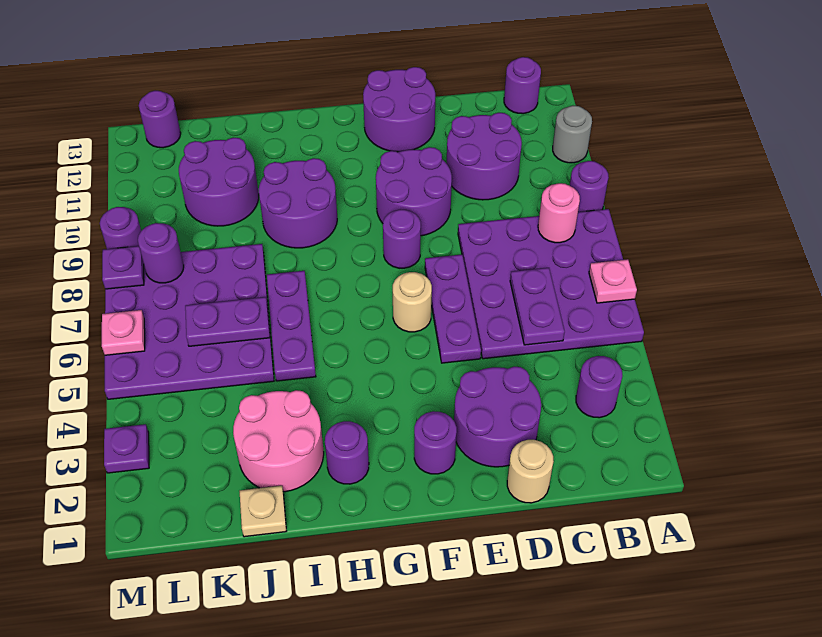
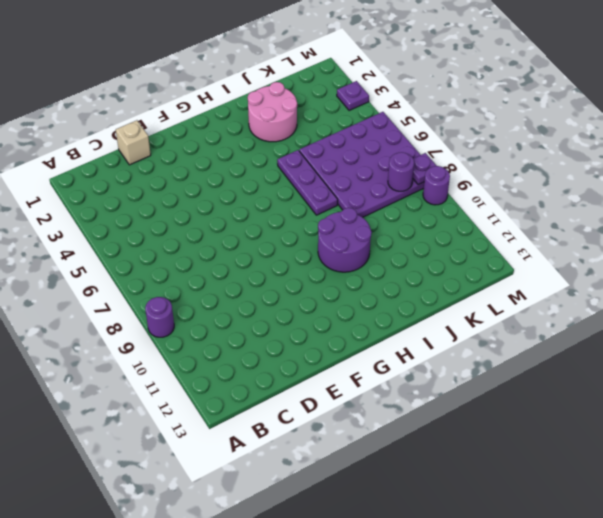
tan 1x1 brick [116,120,151,165] -> tan 1x1 round brick [507,440,554,503]
none -> purple 4x4 plate [458,209,644,359]
none -> grey 1x1 round brick [553,106,592,163]
none -> purple 1x1 round brick [576,356,622,418]
none -> purple 1x1 round brick [504,57,541,114]

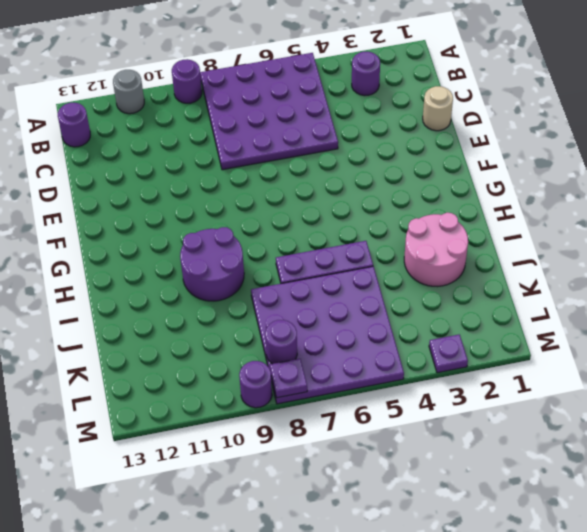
none -> purple 2x2 round brick [446,113,522,200]
none -> purple 2x2 round brick [454,366,541,467]
none -> purple 1x3 plate [425,255,481,363]
none -> purple 2x2 round brick [376,147,452,236]

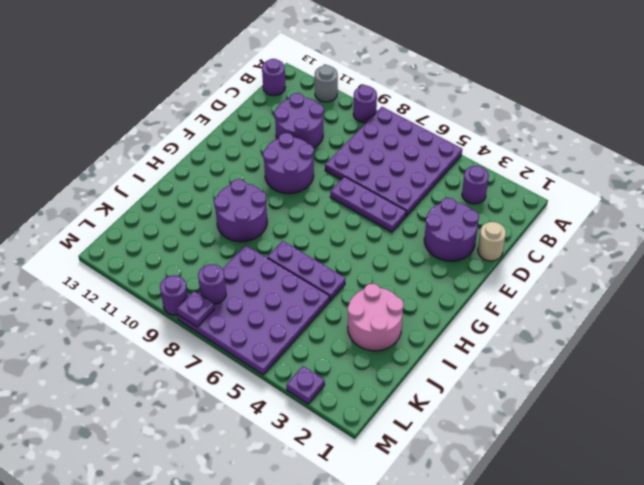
none -> purple 2x2 round brick [363,67,435,152]
none -> purple 1x1 round brick [414,411,457,474]
none -> tan 1x1 round brick [393,272,432,332]
none -> purple 1x1 round brick [383,210,421,268]

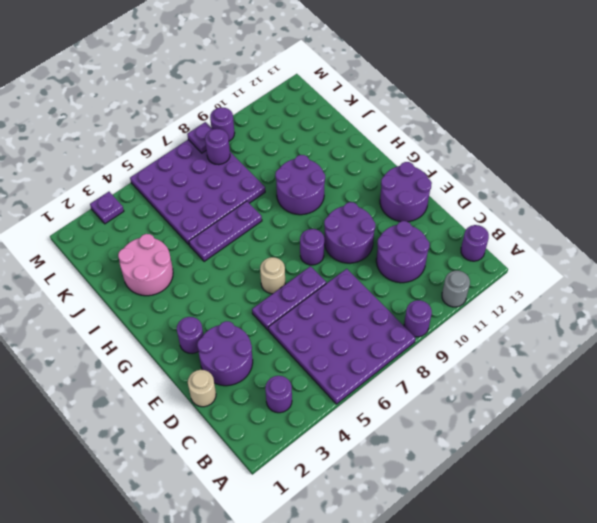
none -> purple 1x1 round brick [325,421,369,484]
none -> tan 1x1 plate [239,486,286,537]
none -> purple 2x2 round brick [179,138,259,226]
none -> purple 1x1 round brick [139,91,181,148]

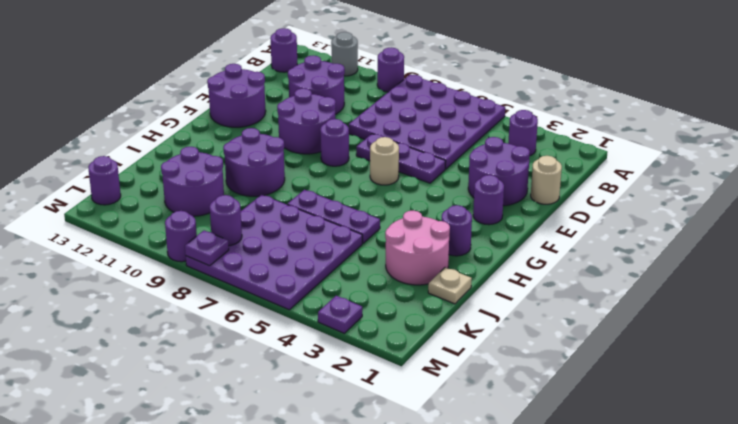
none -> pink 1x1 plate [589,259,637,303]
none -> pink 1x1 round brick [538,183,580,243]
none -> purple 1x2 plate [510,268,565,345]
none -> purple 1x2 plate [185,297,270,346]

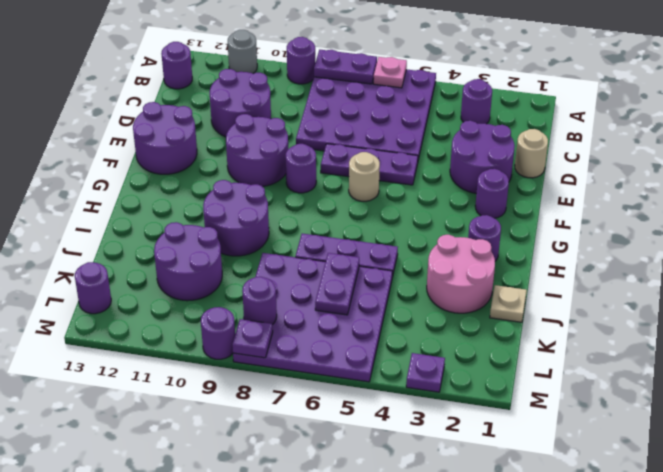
purple 1x2 plate [314,50,377,84] -> purple 1x2 plate moved to [510,268,565,345]
none -> pink 1x1 round brick [538,183,580,243]
none -> pink 1x1 plate [102,310,145,355]

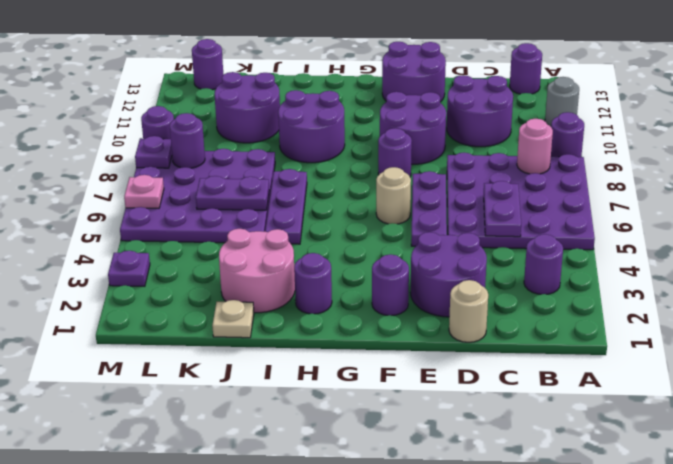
none -> pink 1x1 plate [589,259,637,303]

